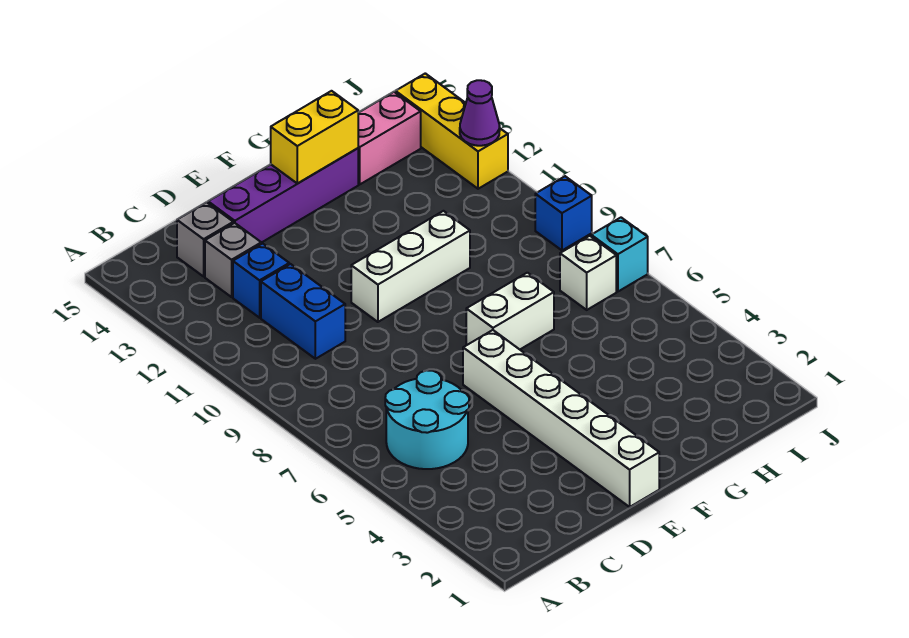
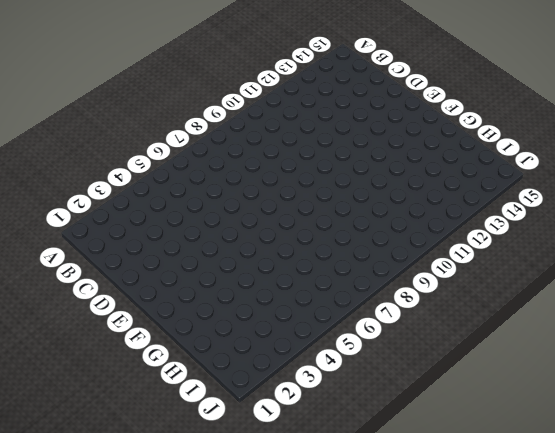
none -> cyan 2x2 round brick [385,370,469,469]
none -> blue 1x2 brick [261,264,345,359]
none -> blue 1x1 brick [233,243,289,318]

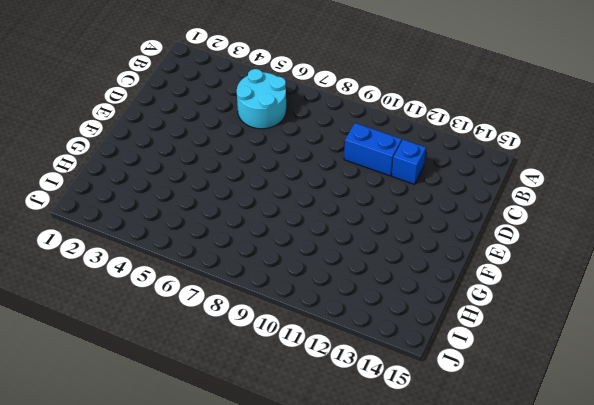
none -> grey 1x1 brick [205,223,261,297]
none -> grey 1x1 brick [177,202,233,276]
none -> purple 1x4 brick [208,148,358,243]

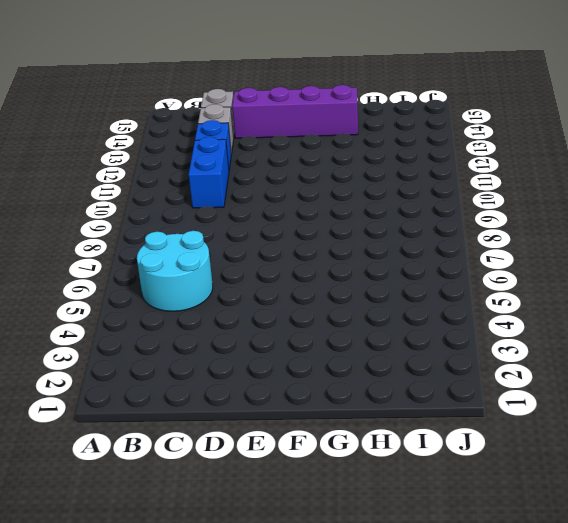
none -> white 1x6 brick [463,330,659,507]
none -> white 1x3 brick [351,211,470,322]
none -> white 1x2 brick [466,273,554,349]

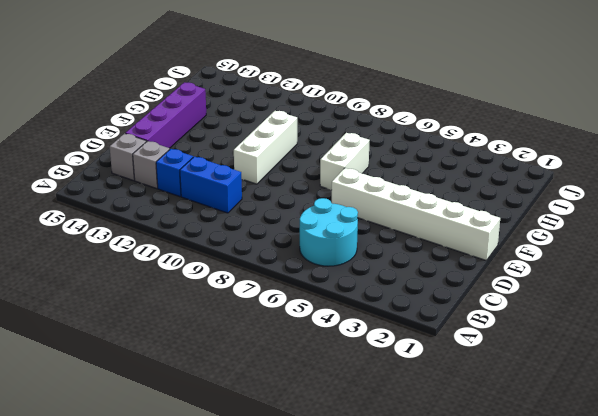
none -> pink 1x2 brick [358,92,421,184]
none -> white 1x1 brick [560,236,616,310]
none -> cyan 1x1 brick [591,218,648,291]

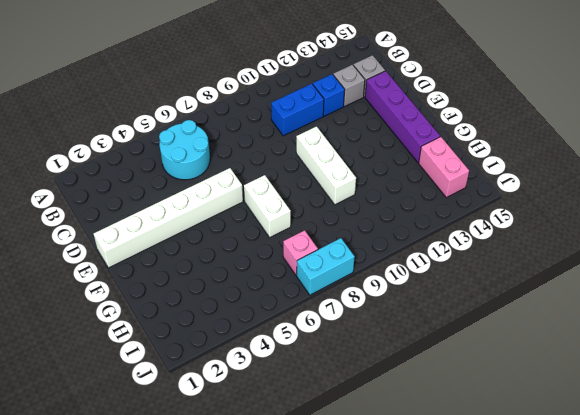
pink 1x1 brick [283,230,318,276] -> white 1x1 brick [560,236,616,310]
cyan 1x2 brick [297,238,355,295] -> cyan 1x1 brick [591,218,648,291]
none -> blue 1x1 brick [535,176,592,250]
none -> yellow 1x3 brick [396,73,508,189]
none -> yellow 1x2 brick [271,91,358,184]

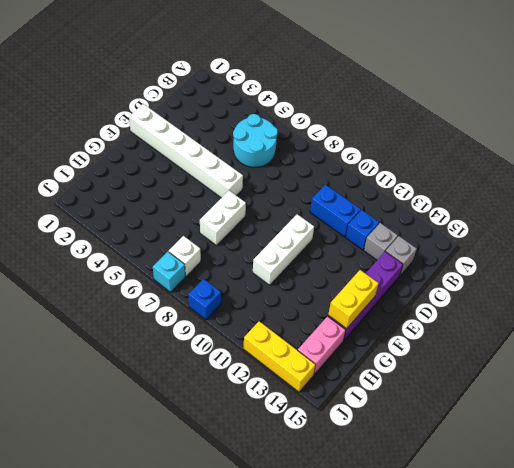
none -> purple 1x1 cone [460,80,500,146]

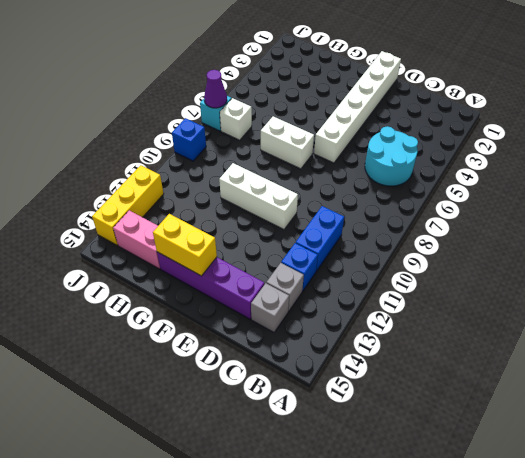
purple 1x1 cone [204,70,227,108] -> purple 1x1 cone moved to [460,80,500,146]

